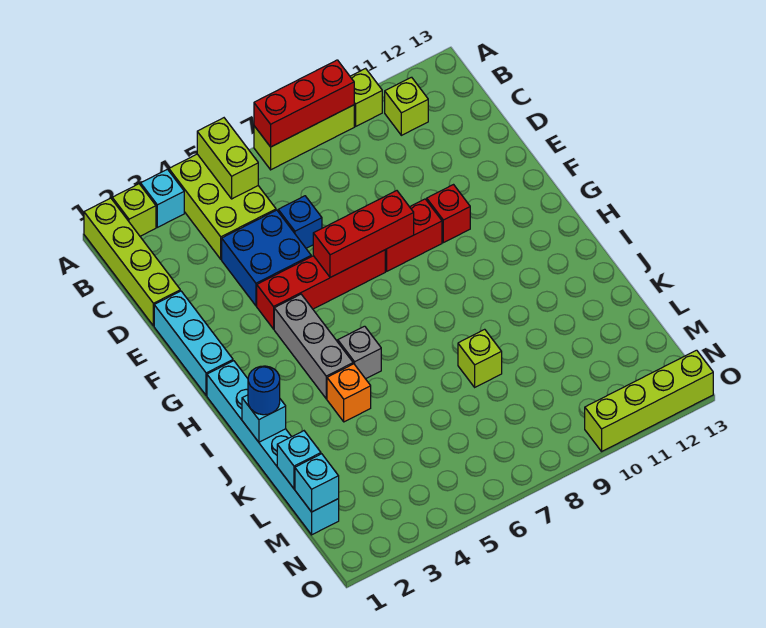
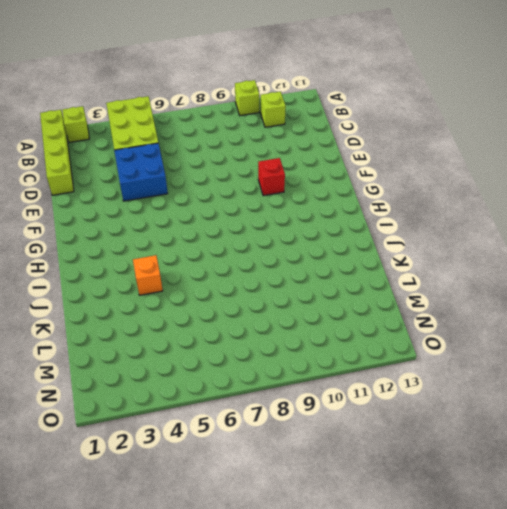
none -> cyan 1x1 brick [141,169,184,227]
none -> lime 1x3 brick [254,105,354,170]
none -> blue 1x1 brick [278,196,322,248]

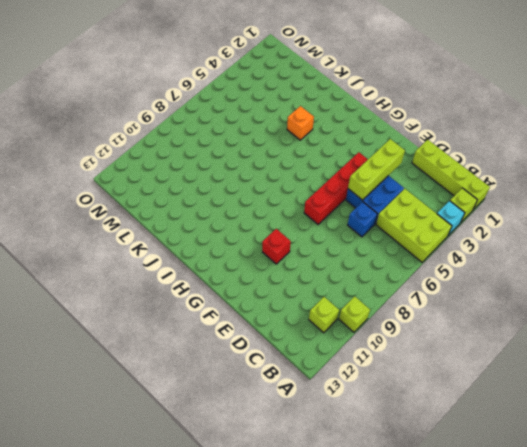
lime 1x3 brick [348,139,405,200] -> lime 1x3 brick moved to [254,105,354,170]
none -> cyan 1x3 brick [154,291,233,396]
none -> red 1x2 brick [385,199,442,271]
none -> grey 1x3 brick [274,294,353,399]

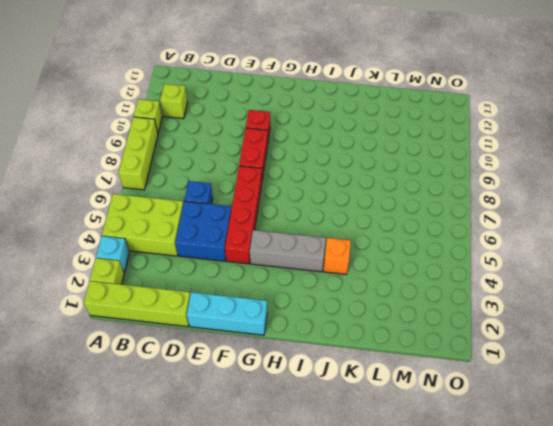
none -> cyan 1x6 brick [207,361,339,535]
none -> grey 1x1 brick [338,326,381,379]
none -> lime 1x1 brick [458,329,502,387]

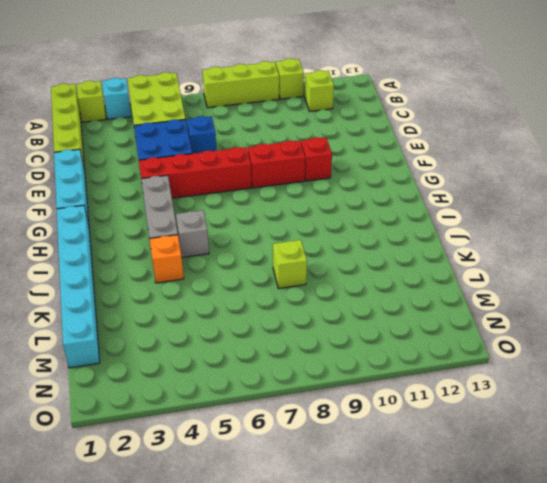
none -> lime 1x4 brick [585,350,713,451]
none -> lime 1x2 brick [197,118,258,199]
none -> red 1x3 brick [254,60,354,147]

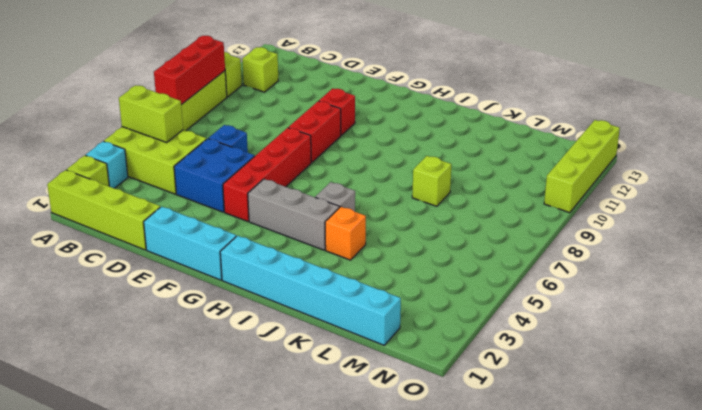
none -> red 1x3 brick [313,191,414,277]
none -> cyan 1x1 brick [242,395,286,442]
none -> cyan 1x1 brick [277,431,321,489]

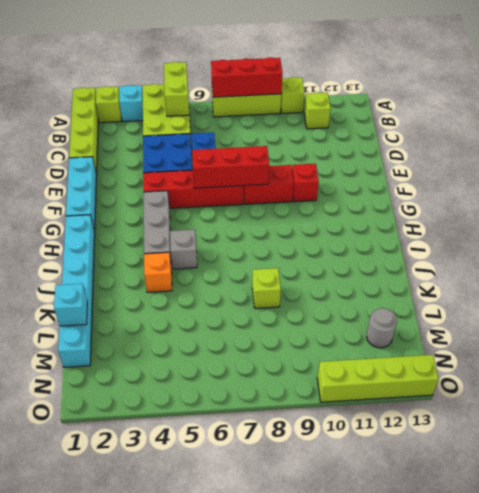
grey 1x1 round brick [367,308,397,348] -> none
none -> cyan 1x1 brick [242,395,286,442]
none -> cyan 1x1 brick [295,454,339,512]
none -> blue 1x1 round brick [248,366,280,415]

